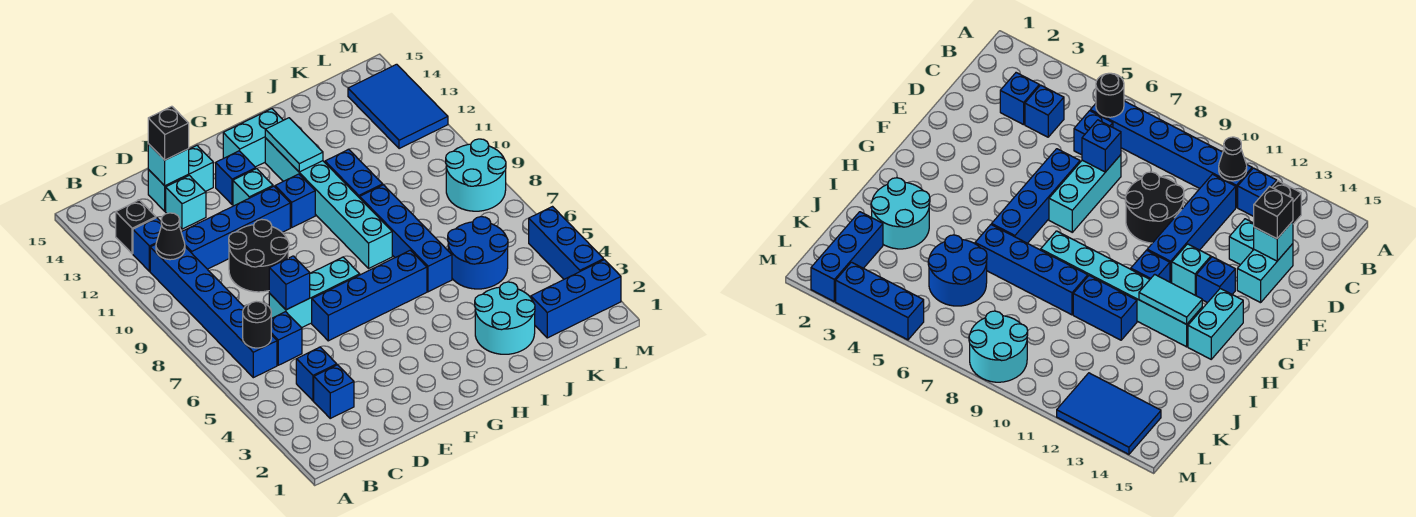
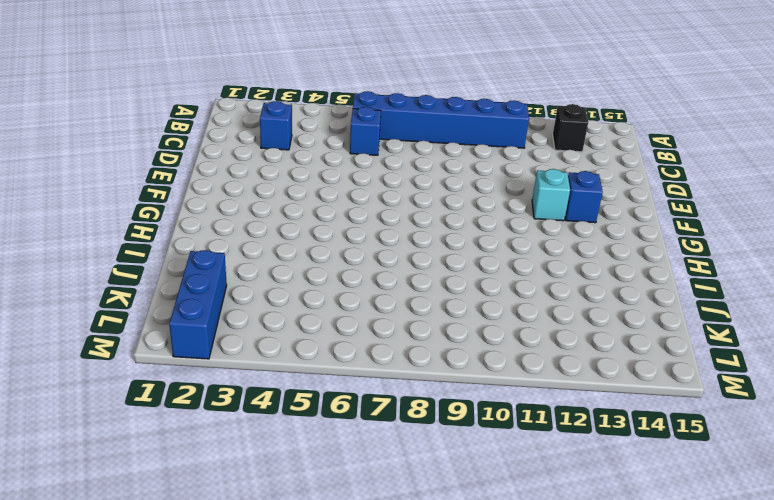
none -> blue 1x1 brick [133,218,162,271]
none -> blue 1x1 brick [296,347,337,401]
none -> blue 1x4 brick [181,186,290,269]
none -> cyan 1x3 brick [269,257,360,328]

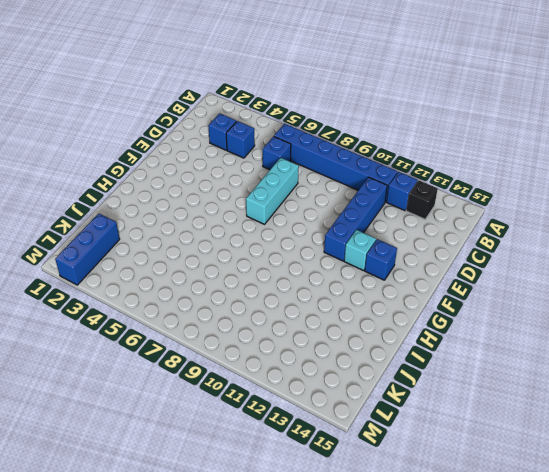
none -> black 2x2 round brick [229,220,289,292]
none -> cyan 1x1 brick [166,175,206,229]
none -> cyan 1x2 brick [148,145,213,211]
none -> blue 1x4 brick [312,250,427,341]

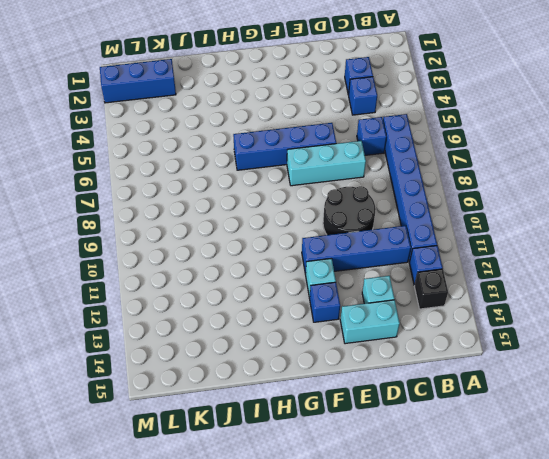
none -> blue 1x1 brick [275,174,315,227]
none -> cyan 1x2 brick [223,109,283,167]
none -> cyan 1x6 brick [265,138,392,268]
none -> cyan 2x2 round brick [475,282,535,354]

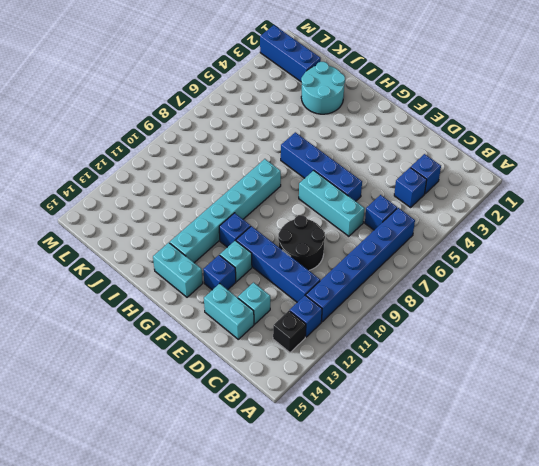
none -> blue 1x4 brick [360,185,452,292]
none -> blue 1x2 brick [325,149,383,198]
none -> blue 2x2 round brick [448,217,508,289]
none -> cyan 2x2 round brick [446,139,506,211]

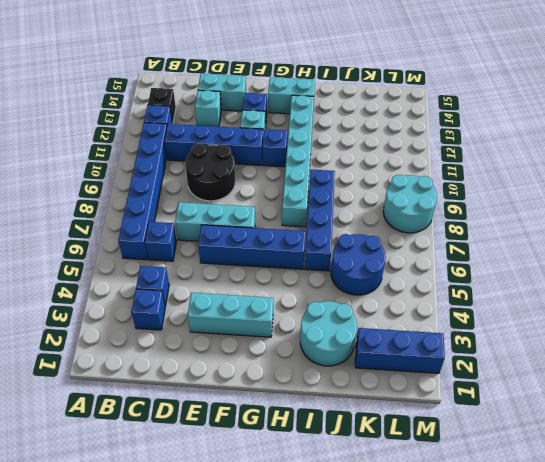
cyan 1x3 brick [188,293,273,337] -> none
none -> blue 1x2 brick [325,149,383,198]
none -> blue 2x3 tile [348,64,448,149]
none -> blue 1x3 brick [529,207,604,279]
none -> black 1x1 round brick [243,301,271,348]

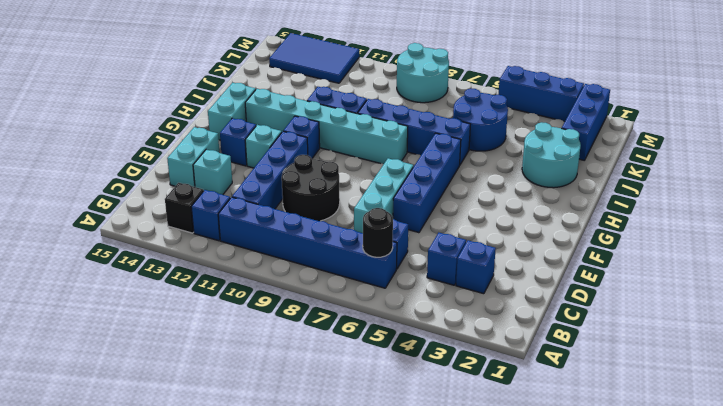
none -> black 1x1 cone [156,213,185,260]
none -> blue 1x1 brick [269,256,310,310]
none -> cyan 1x1 brick [148,144,189,186]
none -> cyan 1x2 tile [265,118,323,172]

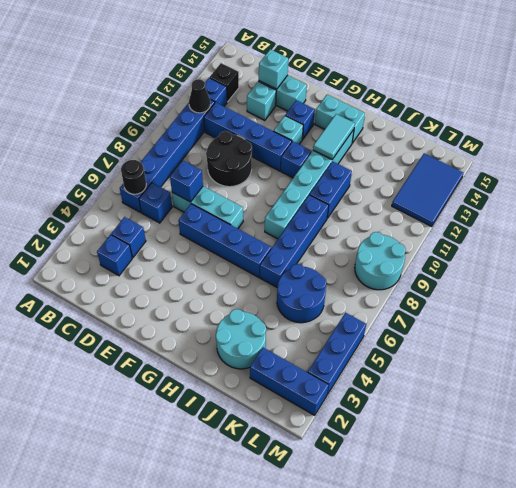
none -> black 1x1 brick [148,106,189,160]

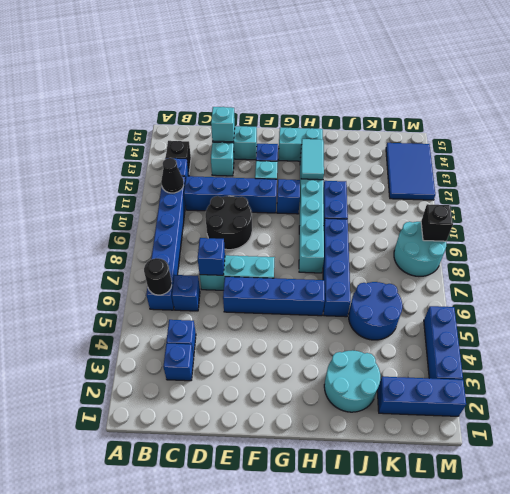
black 1x1 brick [421,204,453,241] -> black 1x1 brick moved to [148,106,189,160]

